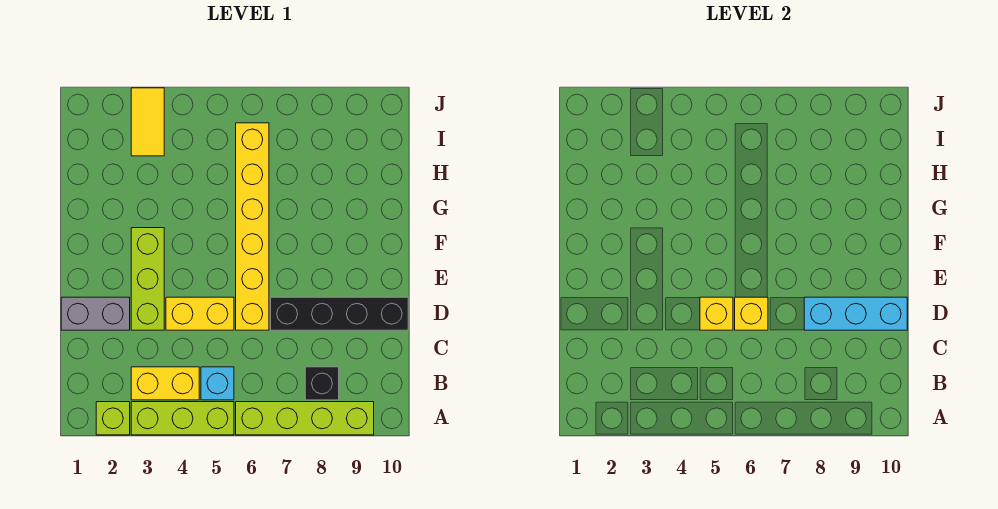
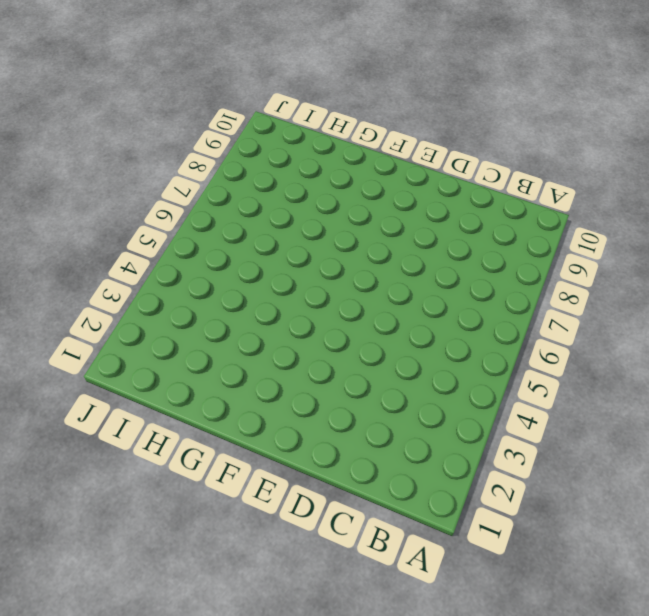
none -> lime 1x1 brick [96,402,130,435]
none -> lime 1x3 brick [131,402,234,435]
none -> lime 1x4 brick [236,402,374,435]

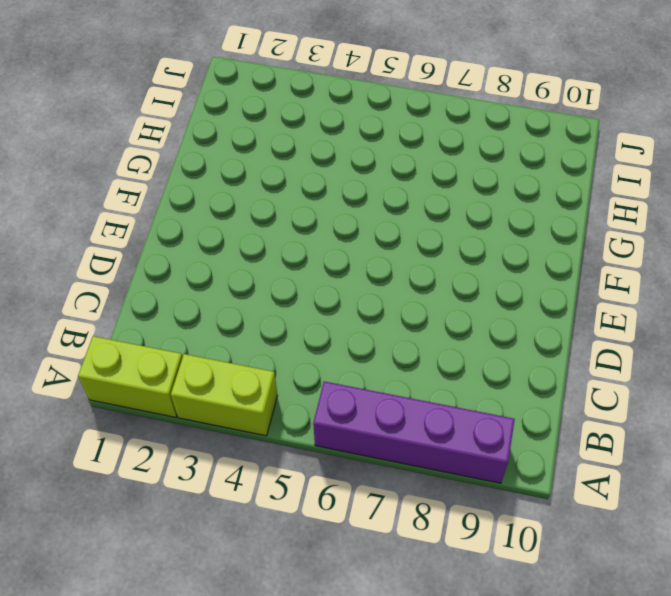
lime 1x2 brick [78,336,183,417] -> lime 1x1 brick [96,402,130,435]
lime 1x2 brick [171,354,278,436] -> lime 1x3 brick [131,402,234,435]
purple 1x4 brick [313,381,515,483] -> lime 1x4 brick [236,402,374,435]
none -> yellow 1x2 brick [131,367,199,400]
none -> cyan 1x1 brick [201,367,234,400]
none -> black 1x1 brick [305,367,339,400]

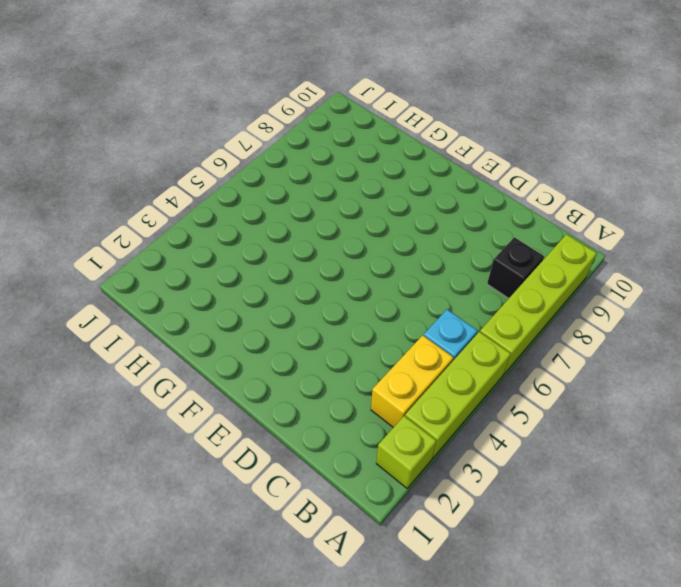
none -> grey 1x2 brick [61,297,130,330]
none -> lime 1x3 brick [131,228,164,330]
none -> yellow 1x2 brick [166,297,234,330]

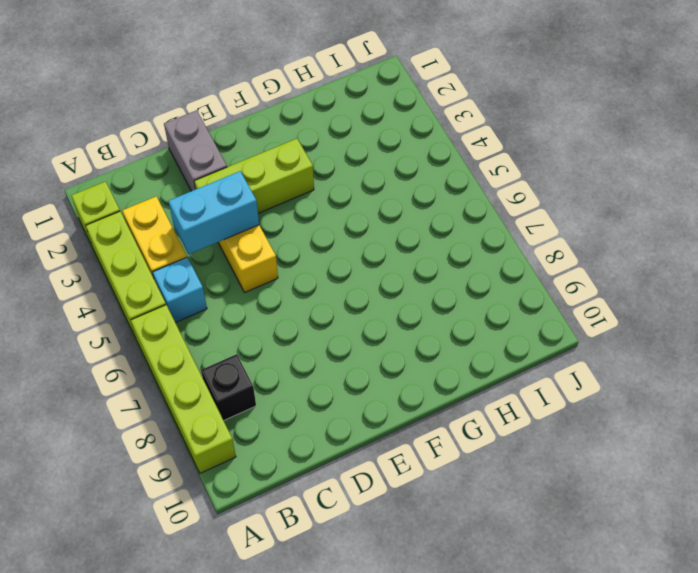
cyan 1x2 brick [169,171,259,254] -> none
none -> yellow 1x6 brick [236,123,269,330]
none -> black 1x4 brick [271,297,408,330]
none -> yellow 1x2 tile [131,88,164,156]

